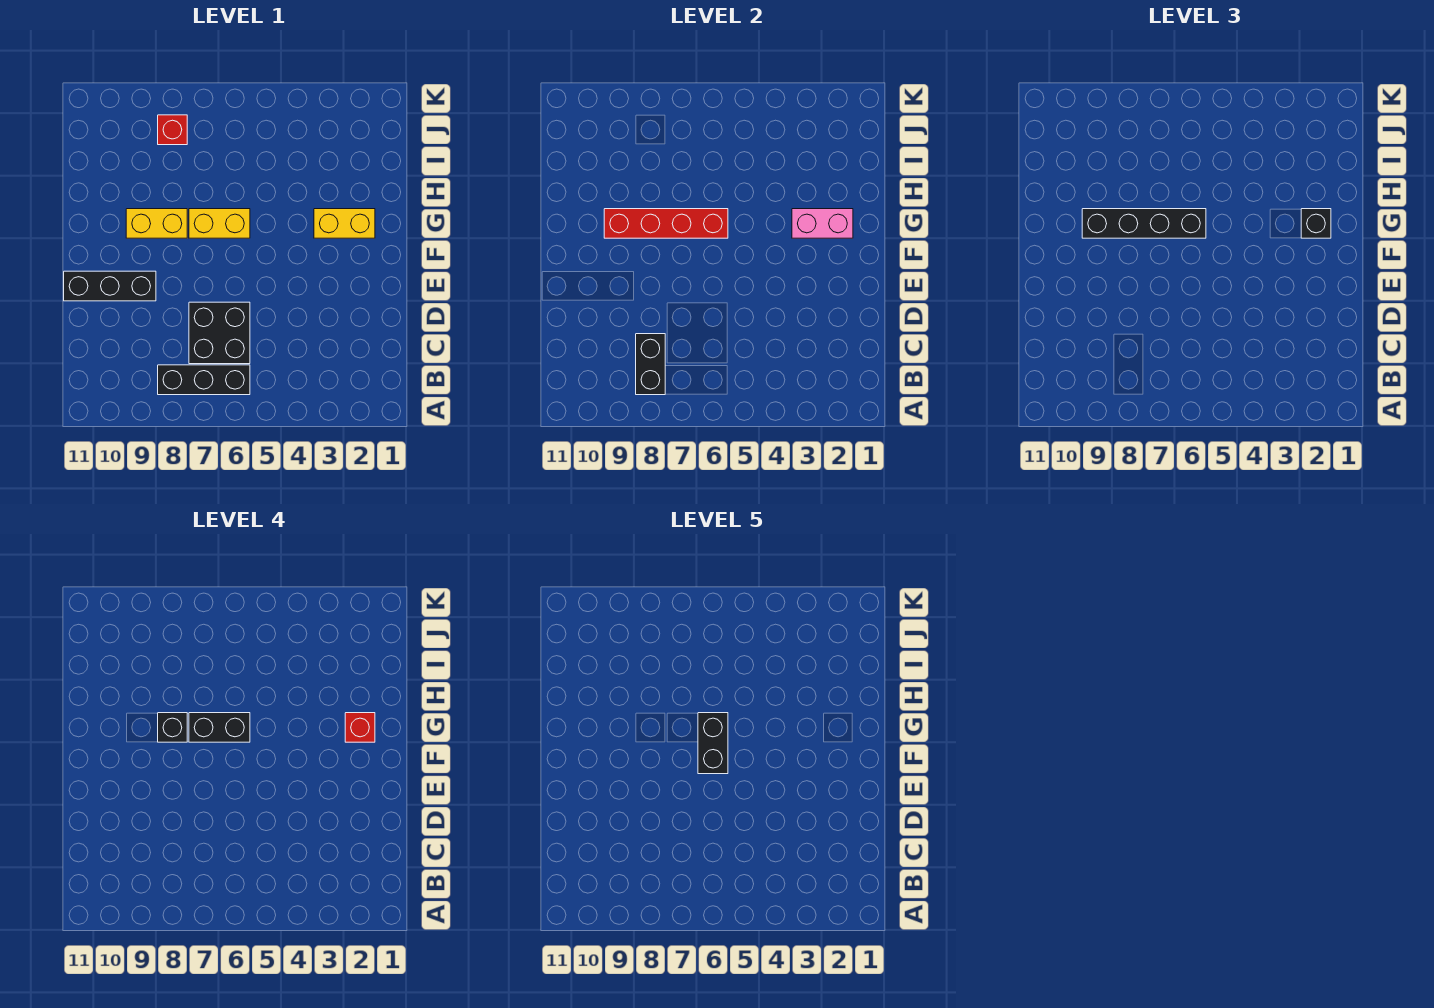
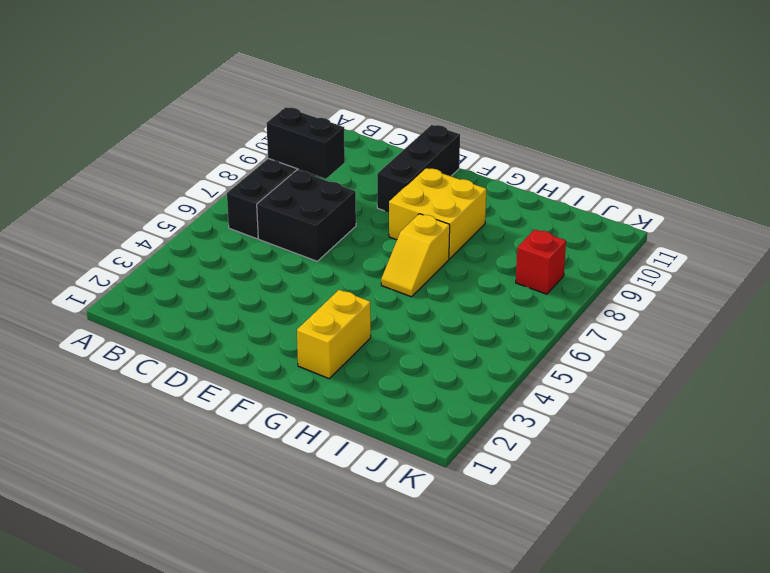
yellow 2x2 brick [389,168,486,259] -> yellow 1x2 brick [126,209,187,238]
yellow 1x2 slope [381,214,450,297] -> yellow 1x2 brick [189,209,250,238]
none -> pink 1x2 brick [792,209,853,238]
none -> red 1x4 brick [604,209,728,238]
none -> black 1x1 brick [1301,209,1331,238]

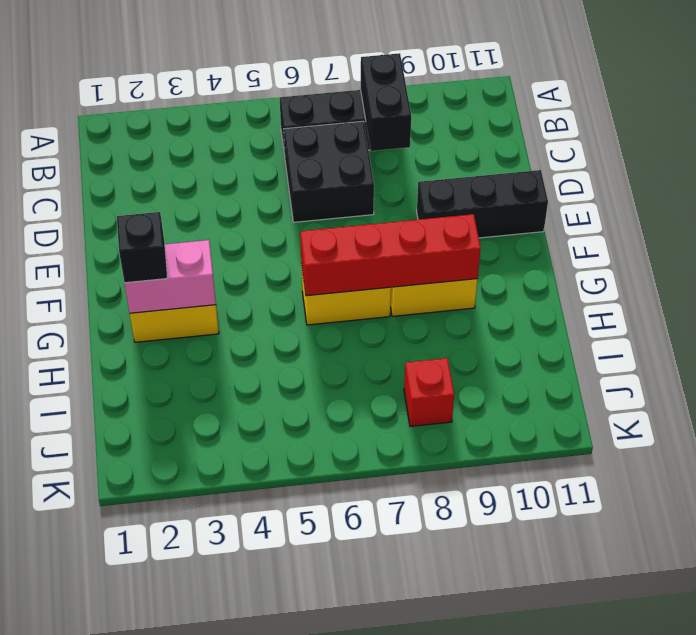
none -> black 1x4 brick [1082,209,1206,238]
none -> red 1x1 brick [345,713,375,742]
none -> black 1x2 brick [189,713,250,742]

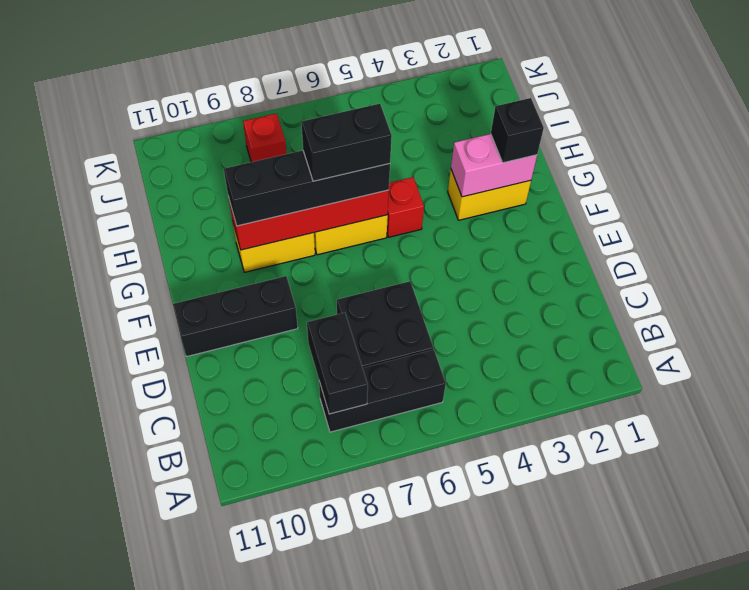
red 1x1 brick [387,177,424,237] -> red 1x1 brick moved to [345,713,375,742]
none -> black 1x1 brick [158,713,187,742]
none -> black 1x2 brick [698,713,728,774]

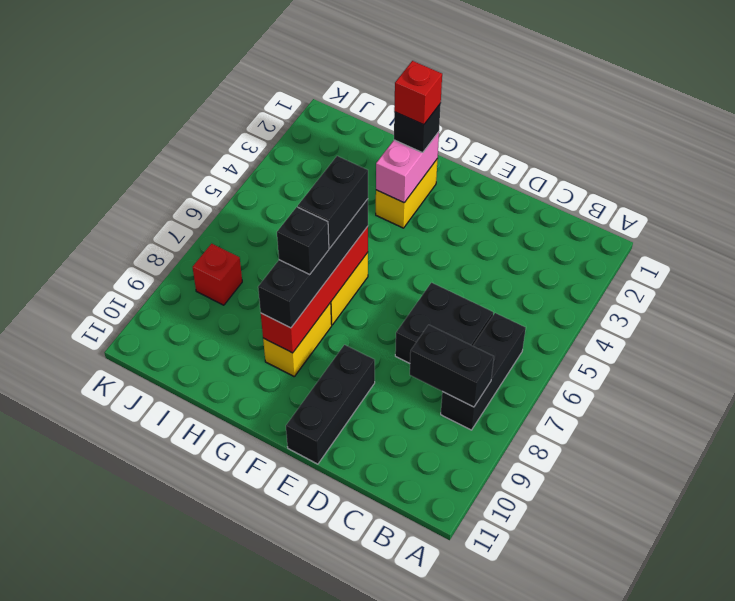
none -> black 1x2 brick [698,713,728,774]

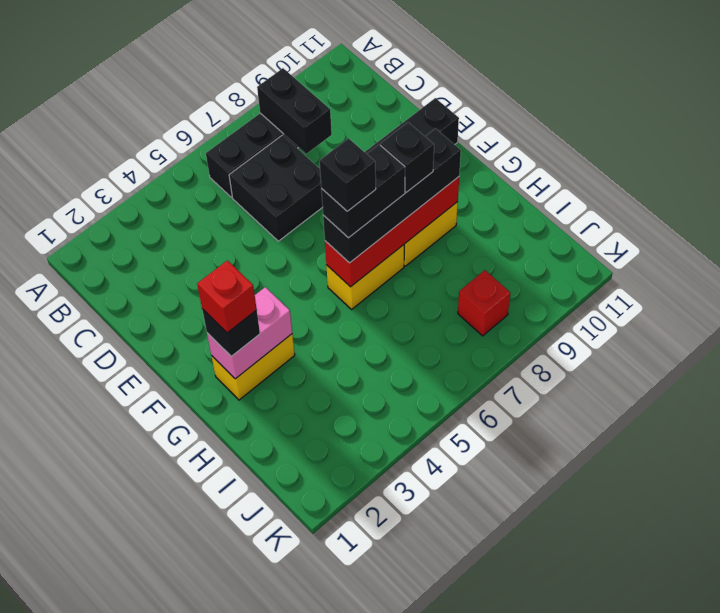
black 1x1 brick [320,138,376,211] -> black 1x2 brick [698,713,728,774]

